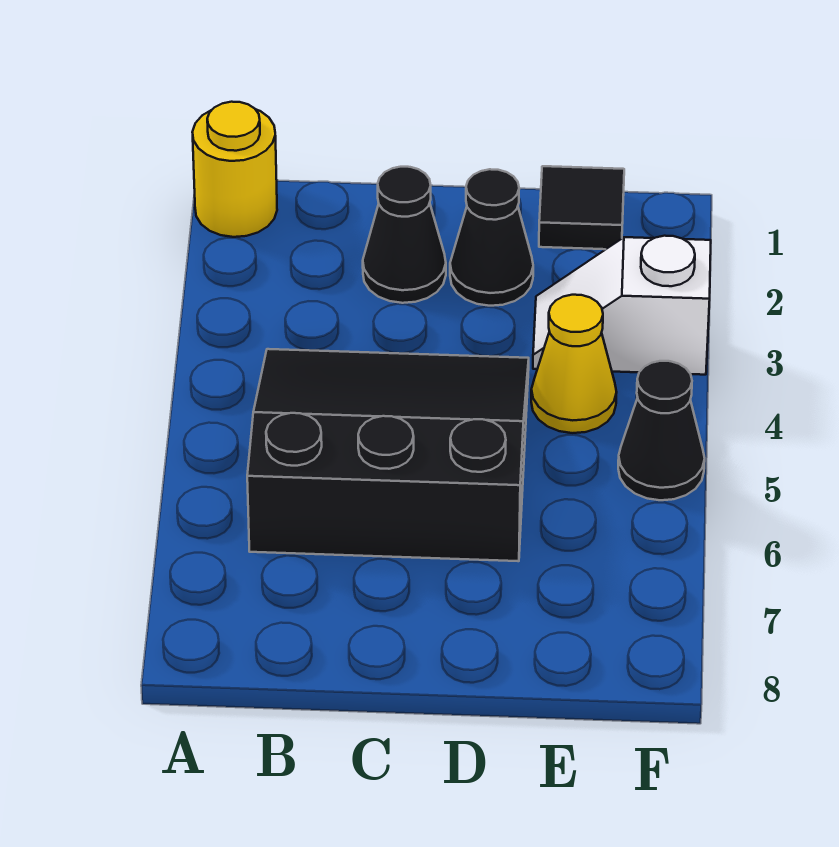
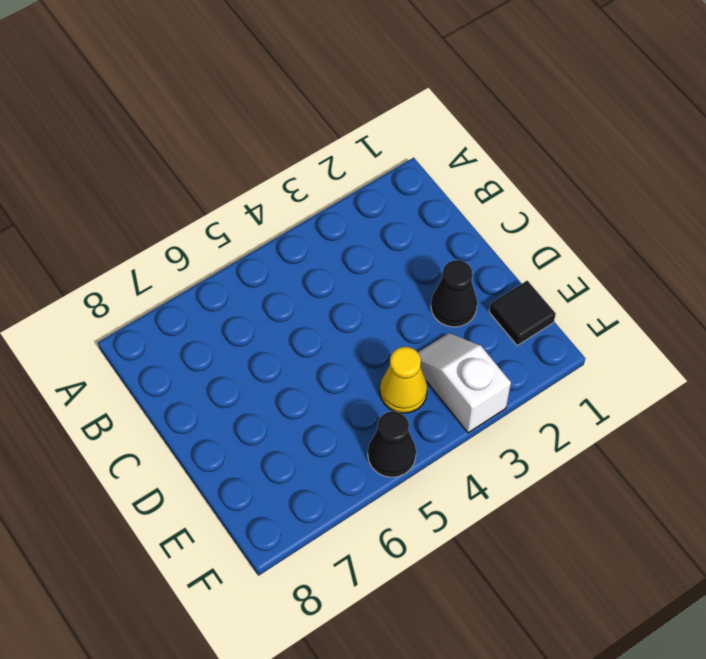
none -> yellow 1x1 round brick [193,102,277,237]
none -> black 3x3 slope [247,349,529,561]

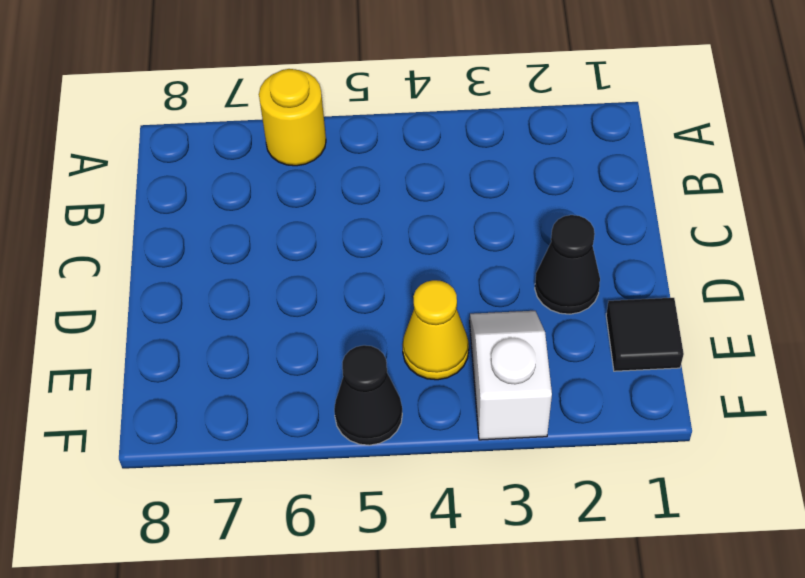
yellow 1x1 round brick [259,69,326,166] -> yellow 1x1 round brick moved to [193,102,277,237]
none -> black 3x3 slope [247,349,529,561]
none -> black 1x1 cone [363,167,446,303]

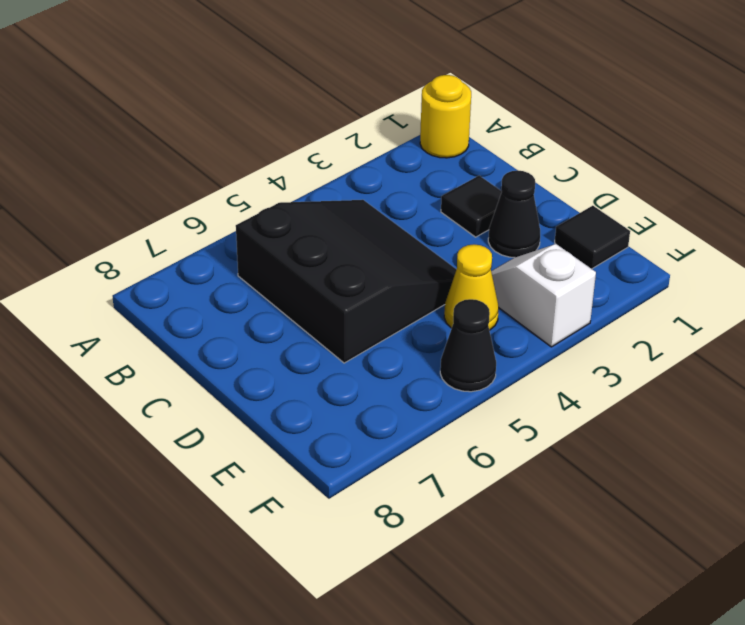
black 1x1 tile [441,176,502,237] -> black 1x1 cone [363,167,446,303]

